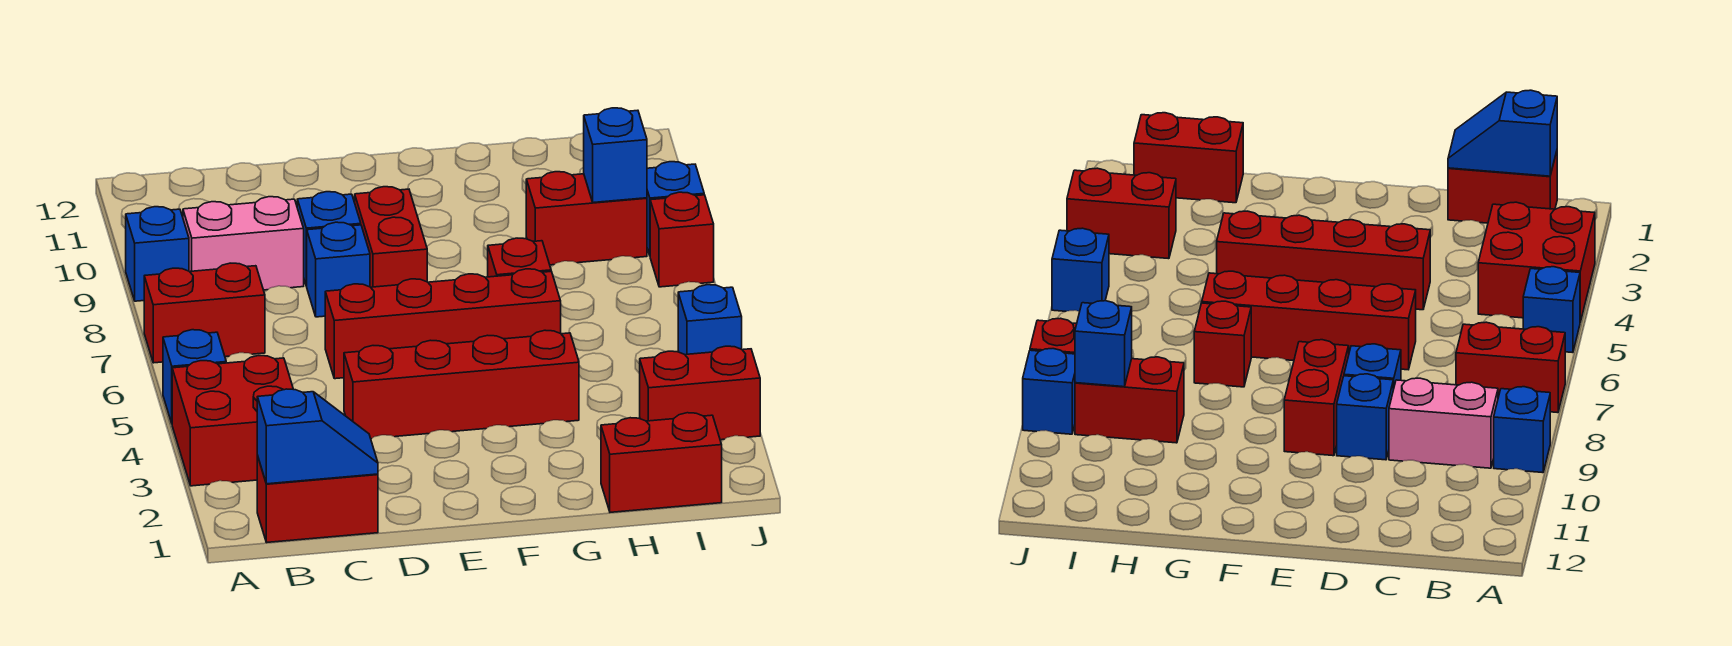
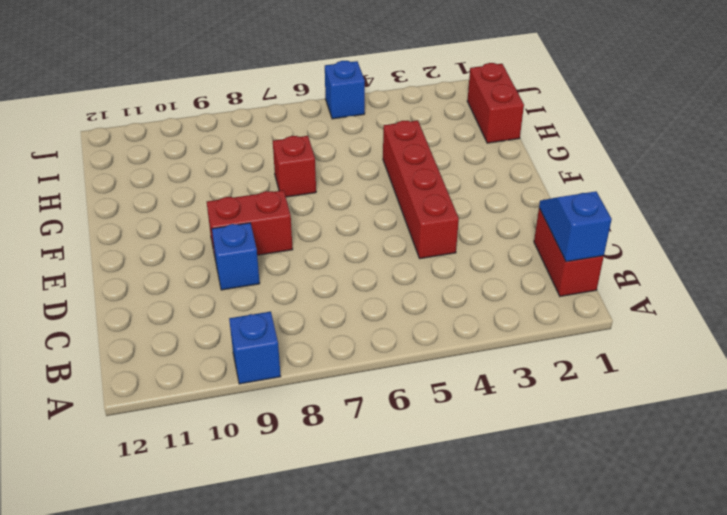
none -> red 2x2 brick [172,356,294,486]
none -> blue 1x1 brick [163,330,226,423]
none -> red 1x2 brick [144,263,265,363]

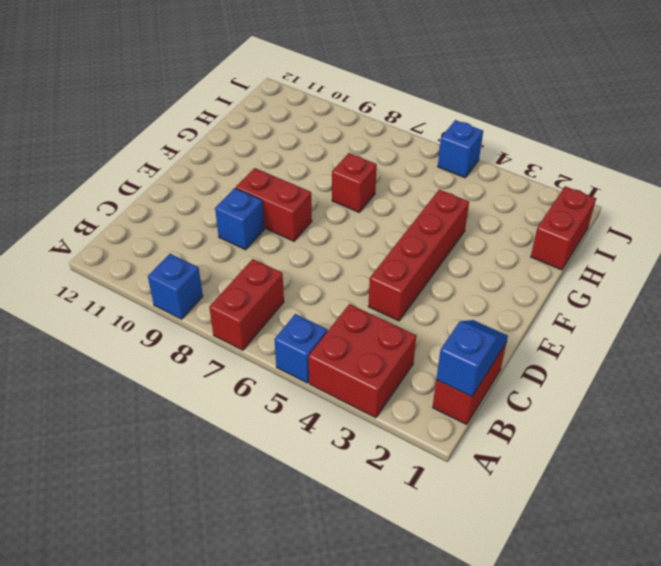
none -> pink 1x2 brick [183,197,304,290]
none -> red 1x4 brick [325,269,561,379]
none -> blue 1x1 brick [307,222,370,317]

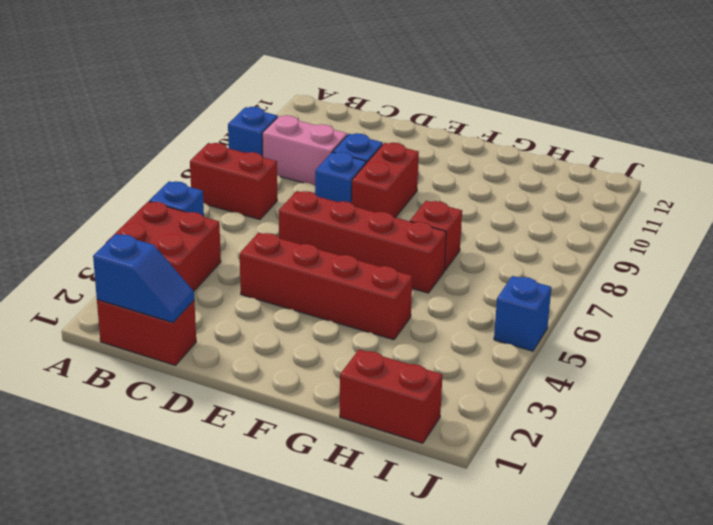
none -> red 1x2 brick [526,172,647,265]
none -> red 1x2 brick [640,346,760,440]
none -> red 1x1 brick [650,192,714,287]

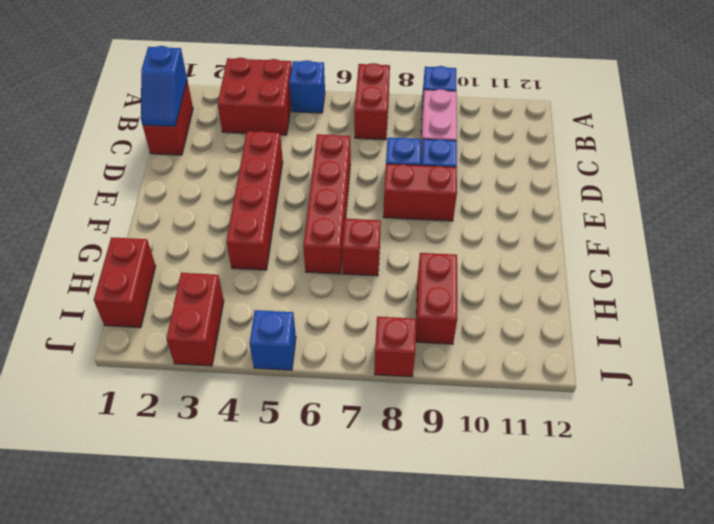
none -> blue 1x1 brick [647,162,704,255]
none -> blue 1x1 brick [584,108,647,203]

